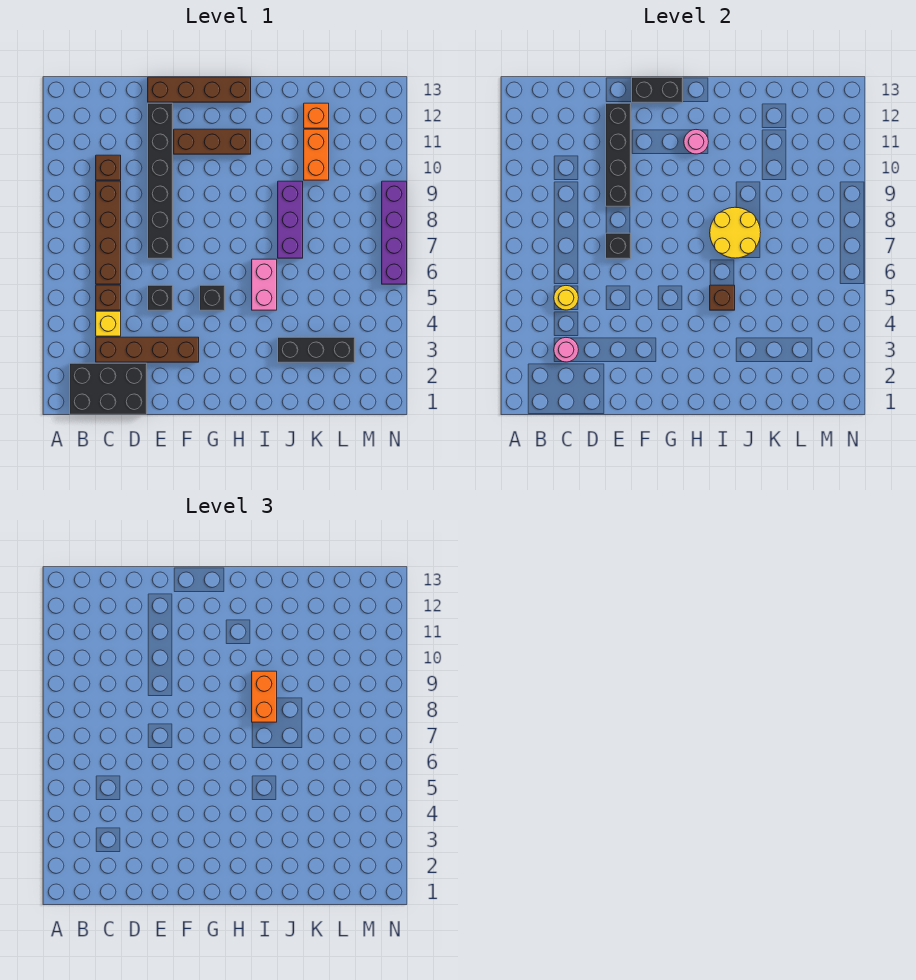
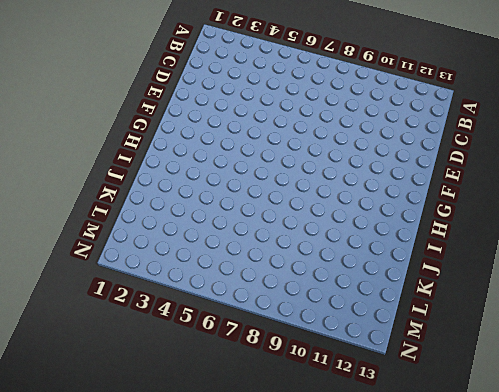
none -> black 2x3 brick [70,363,147,414]
none -> brown 1x4 brick [96,337,199,362]
none -> yellow 1x1 brick [96,311,121,336]

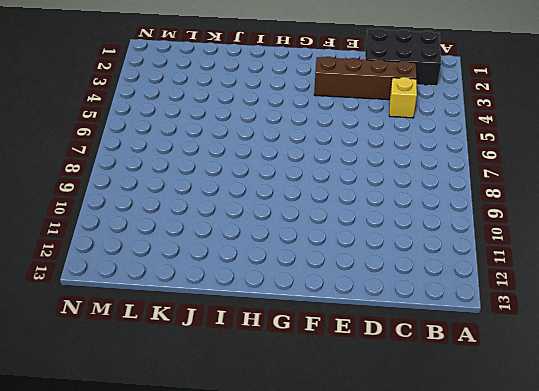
none -> brown 1x1 brick [96,285,121,310]
none -> brown 1x4 brick [96,181,121,284]
none -> brown 1x1 brick [96,155,121,180]

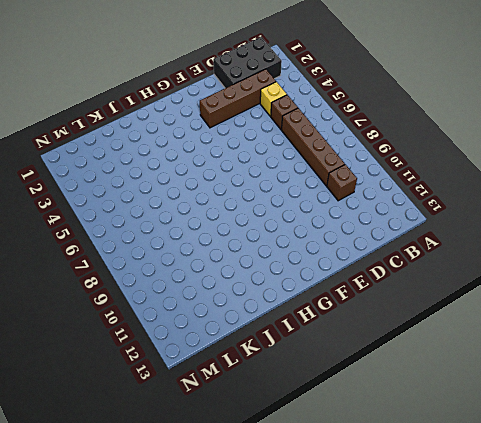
none -> black 1x1 brick [148,285,173,310]
none -> black 1x6 brick [148,103,173,258]
none -> brown 1x4 brick [148,77,251,102]

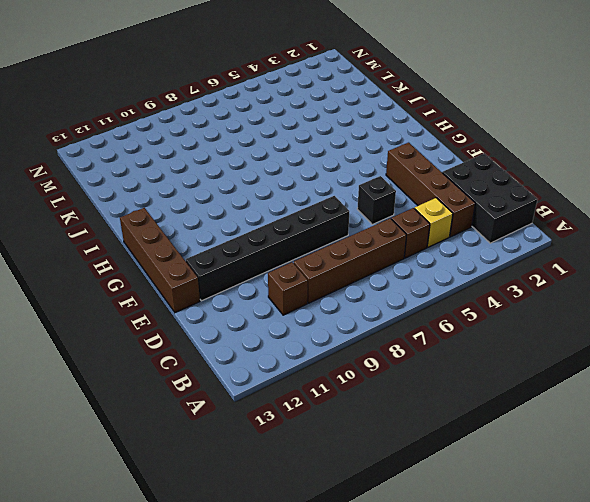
none -> brown 1x3 brick [174,129,251,154]
none -> black 1x1 brick [200,285,225,310]
none -> pink 1x2 brick [252,259,277,310]

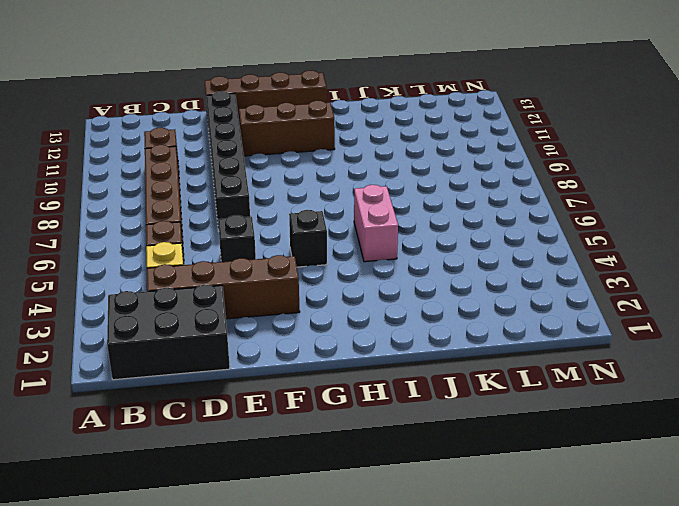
none -> black 1x3 brick [278,337,355,362]
none -> purple 1x3 brick [278,181,303,258]
none -> orange 1x2 brick [304,129,329,180]

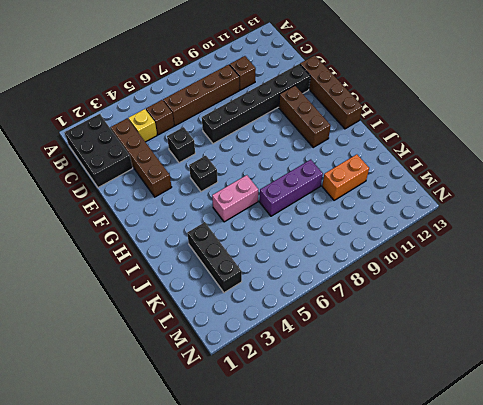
none -> orange 1x1 brick [304,103,329,128]
none -> purple 1x4 brick [382,181,407,284]
none -> pink 1x1 round brick [554,338,578,362]

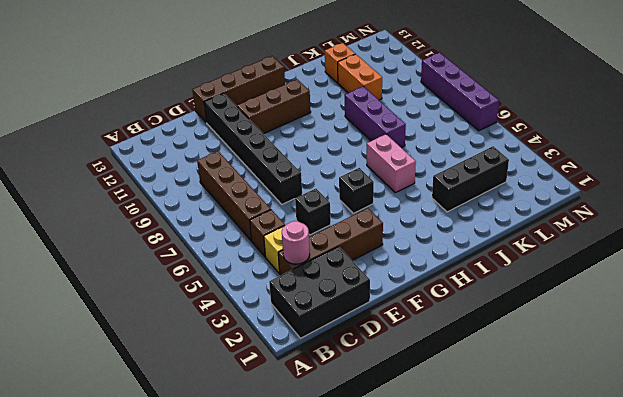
none -> brown 1x1 brick [96,155,121,180]
none -> yellow 1x1 round brick [554,286,578,310]
none -> black 1x1 brick [606,233,631,258]

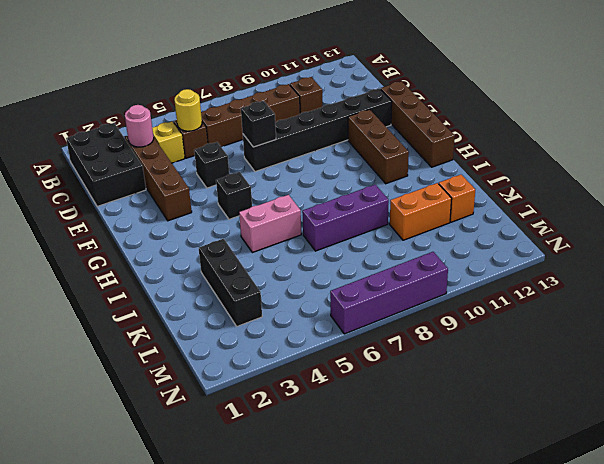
none -> black 1x4 brick [606,103,631,206]
none -> black 1x2 brick [632,77,683,102]
none -> pink 1x1 round brick [684,130,708,154]

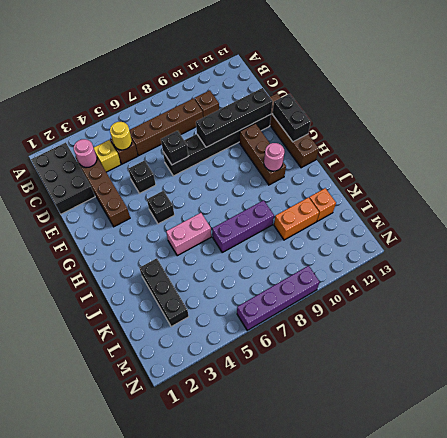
none -> brown 1x1 brick [710,285,735,310]
none -> yellow 2x2 round brick [710,207,761,258]
none -> orange 1x2 brick [252,671,277,722]

